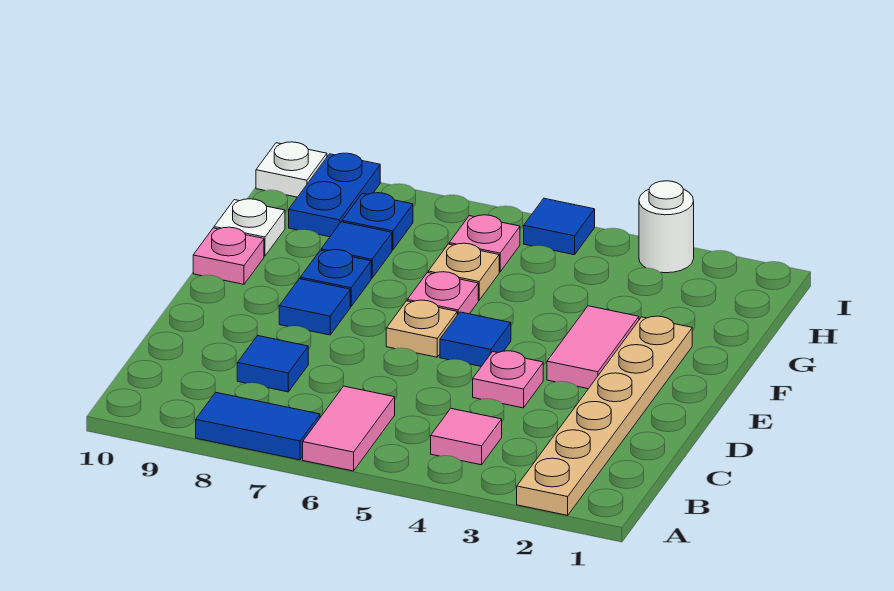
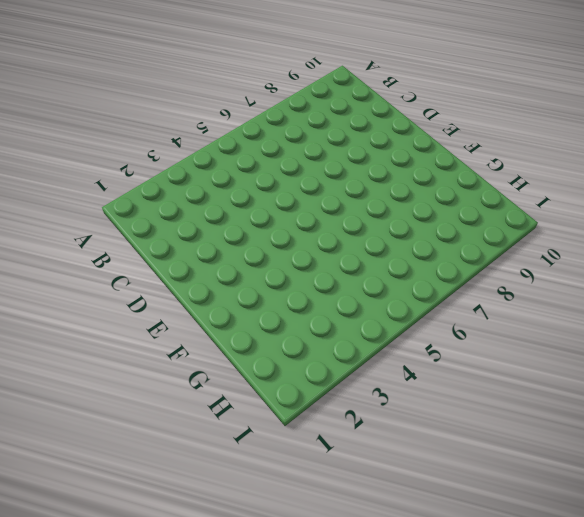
none -> tan 1x6 plate [517,316,692,515]
none -> pink 1x2 tile [303,386,395,471]
none -> blue 1x2 tile [196,392,320,460]

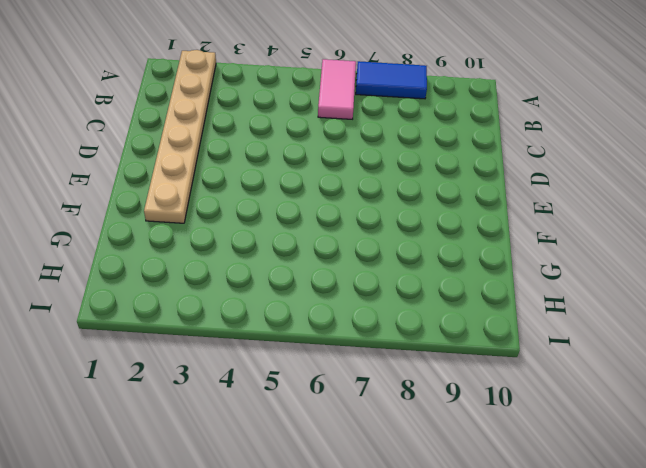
none -> pink 1x1 tile [431,409,502,465]
none -> blue 1x1 tile [237,336,308,392]
none -> pink 1x1 plate [473,351,543,408]

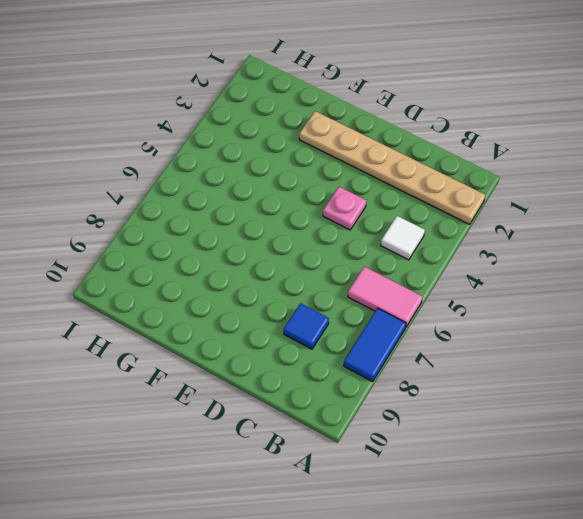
white 1x1 tile [381,216,425,260] -> pink 1x1 tile [431,409,502,465]
none -> pink 1x2 tile [547,306,639,389]
none -> blue 1x1 tile [440,312,511,366]
none -> tan 1x1 plate [386,300,457,357]

